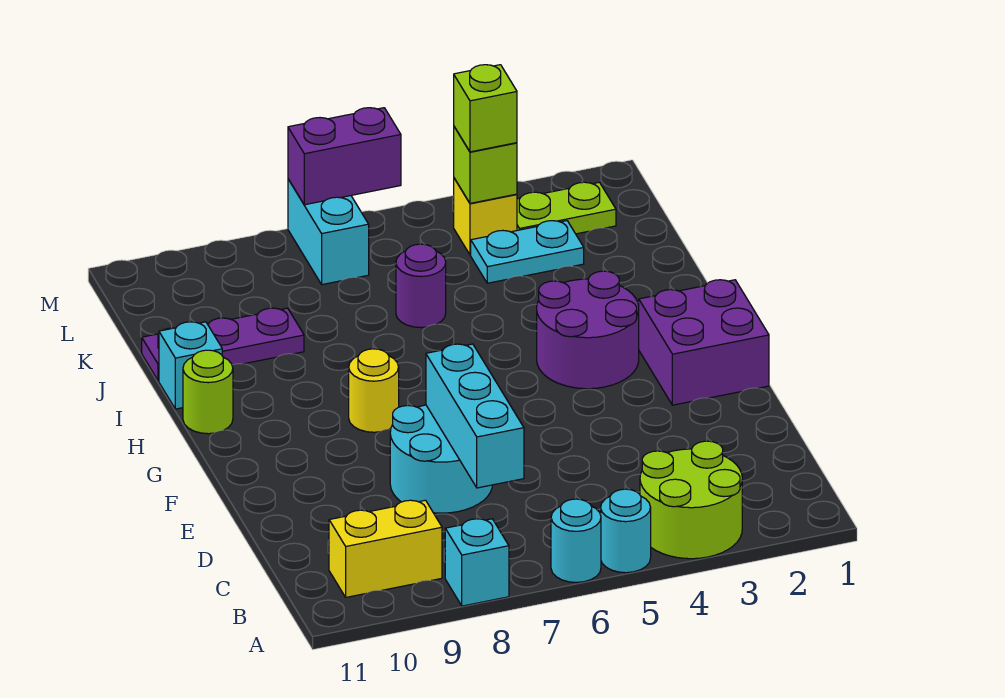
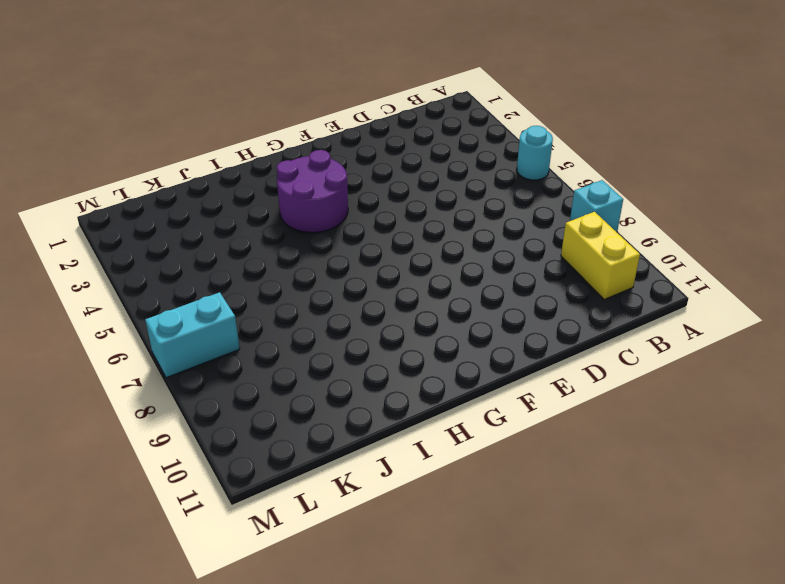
none -> lime 2x2 round brick [640,441,742,559]
none -> cyan 1x1 round brick [551,499,601,583]
none -> cyan 2x2 round brick [390,405,492,513]

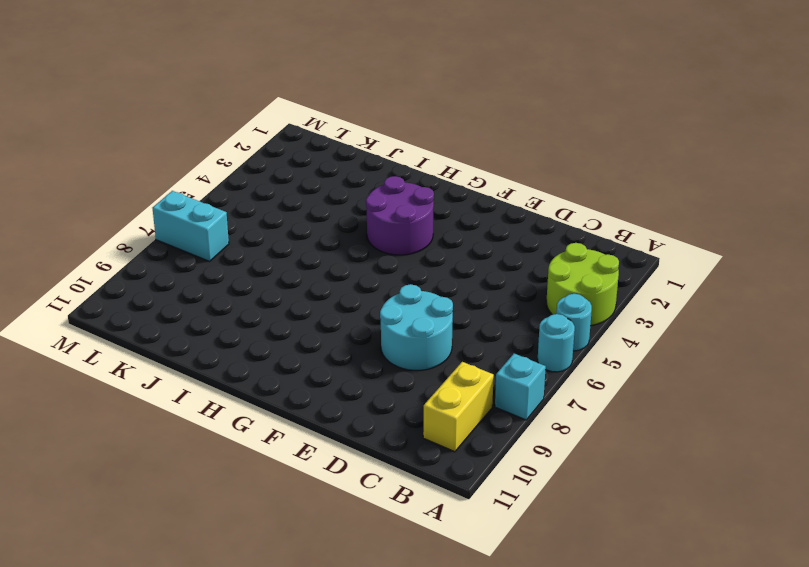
none -> purple 2x2 brick [639,280,769,405]
none -> yellow 1x1 round brick [349,349,399,432]
none -> lime 1x1 round brick [183,350,233,434]

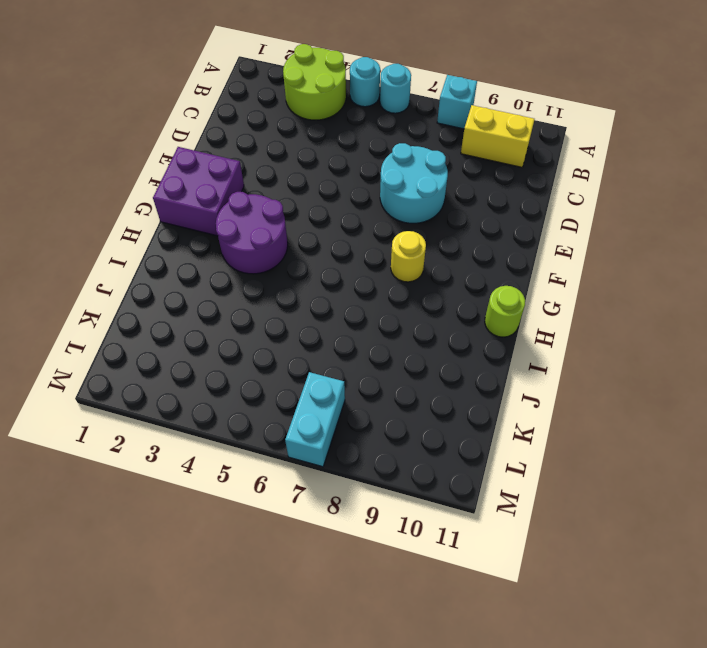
none -> cyan 1x1 brick [159,322,222,409]
none -> purple 1x1 round brick [396,244,446,328]
none -> purple 1x3 plate [142,308,304,381]

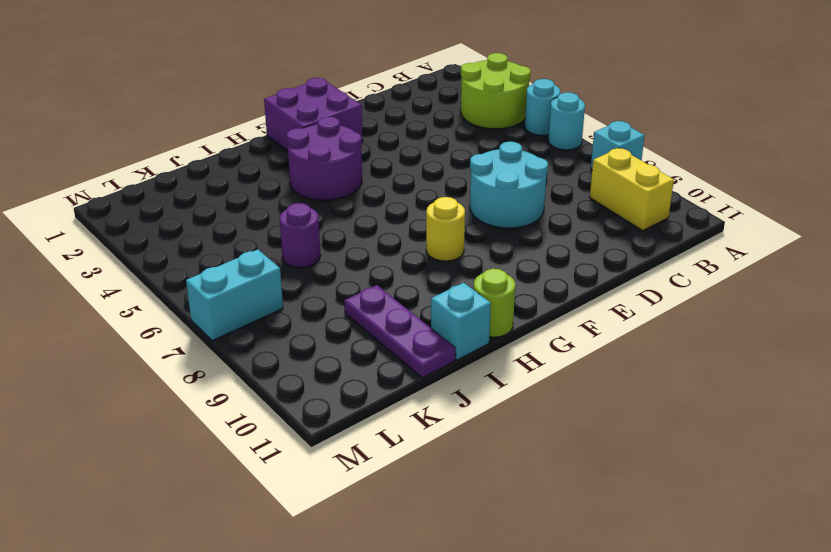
none -> cyan 1x2 plate [471,221,584,283]
none -> lime 1x2 plate [517,182,616,234]
none -> yellow 1x1 brick [454,178,517,255]

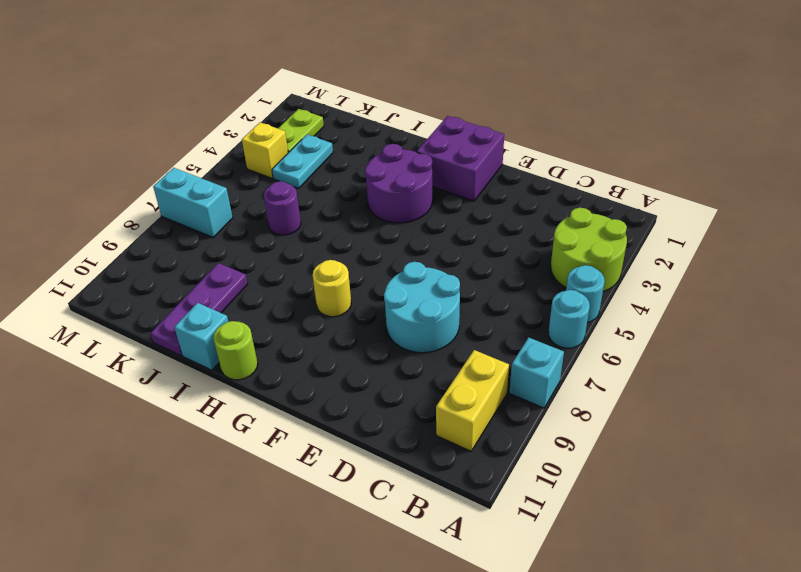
none -> cyan 1x3 brick [426,344,524,488]
none -> lime 1x1 brick [454,127,517,203]
none -> purple 1x2 brick [288,108,401,205]

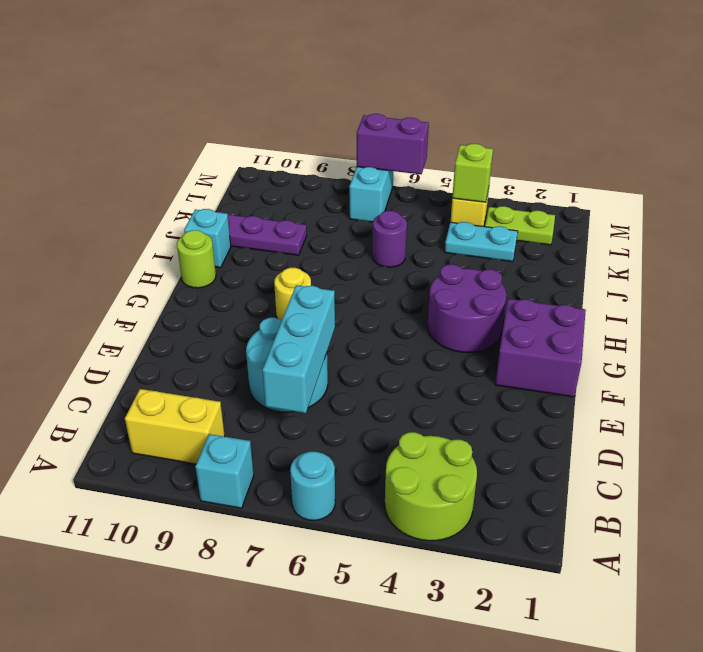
none -> cyan 1x1 round brick [601,489,651,573]
none -> lime 1x1 brick [454,65,517,152]

